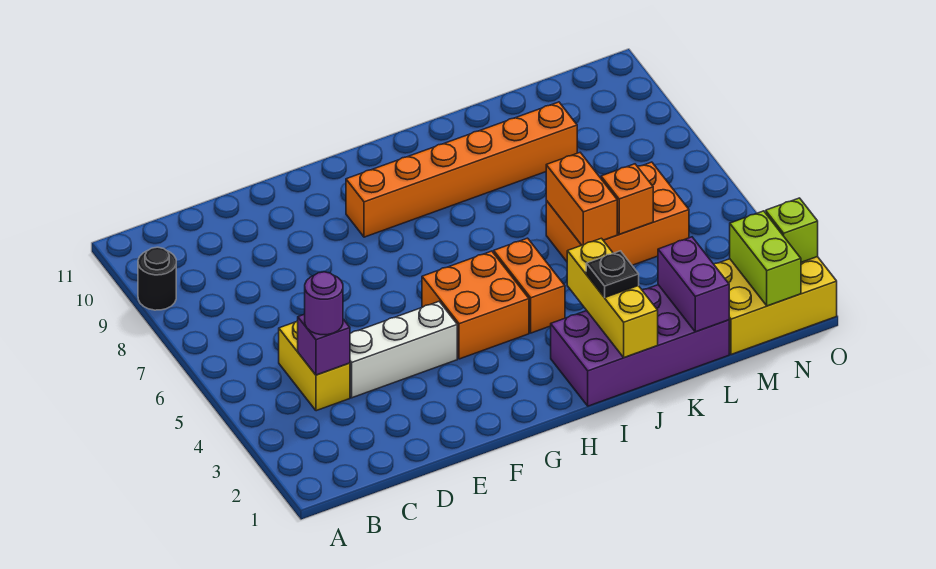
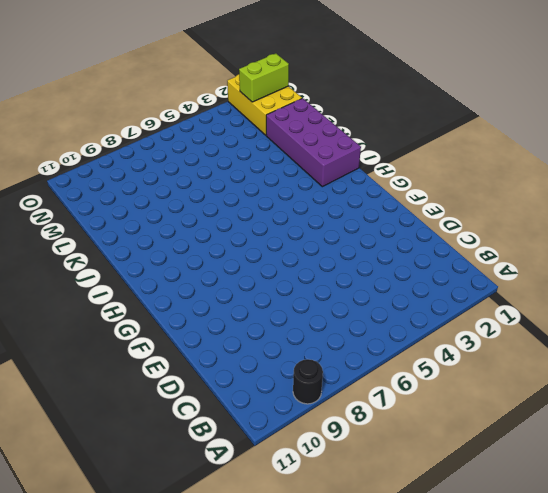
none -> yellow 1x2 brick [279,321,350,411]
none -> white 1x3 brick [350,302,457,398]
none -> orange 2x2 brick [422,251,529,359]

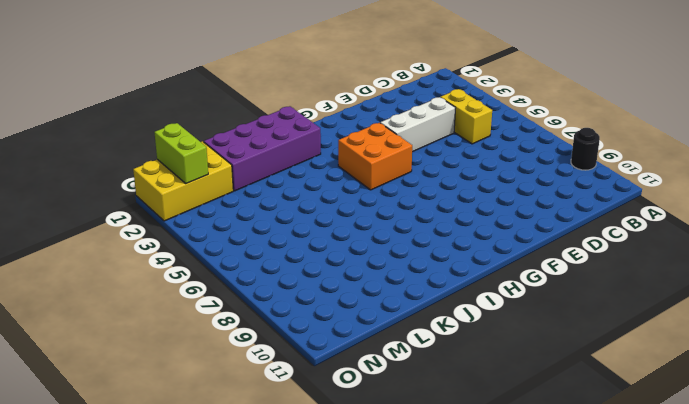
none -> orange 1x6 brick [346,102,577,237]
none -> orange 1x2 brick [494,238,565,333]
none -> orange 2x3 brick [546,162,689,265]

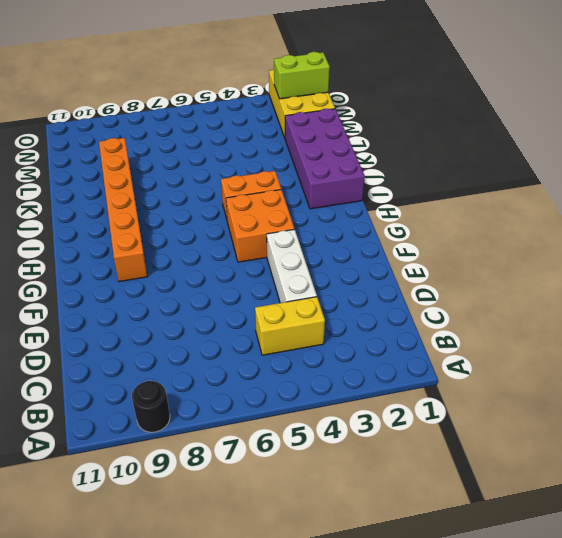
none -> orange 2x3 brick [546,162,689,265]
none -> purple 1x1 brick [298,314,350,375]
none -> yellow 1x3 brick [567,238,658,358]

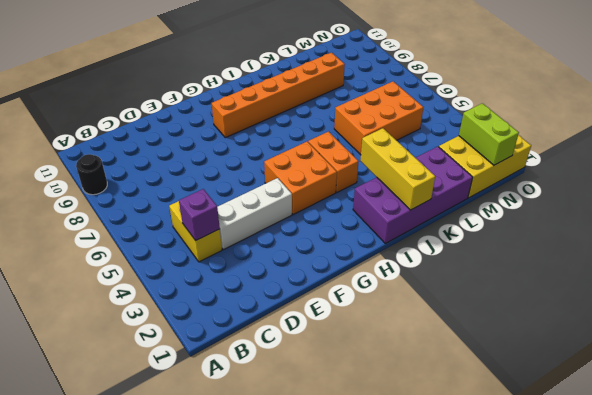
none -> orange 1x2 brick [546,153,617,245]
none -> purple 1x2 brick [658,237,729,332]
none -> orange 1x1 brick [601,164,653,234]

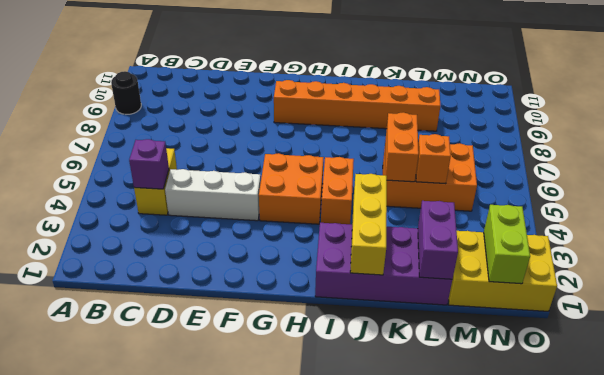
none -> lime 1x1 brick [766,198,818,262]
none -> purple 1x1 round brick [305,272,343,335]
none -> black 1x1 plate [586,251,639,298]

